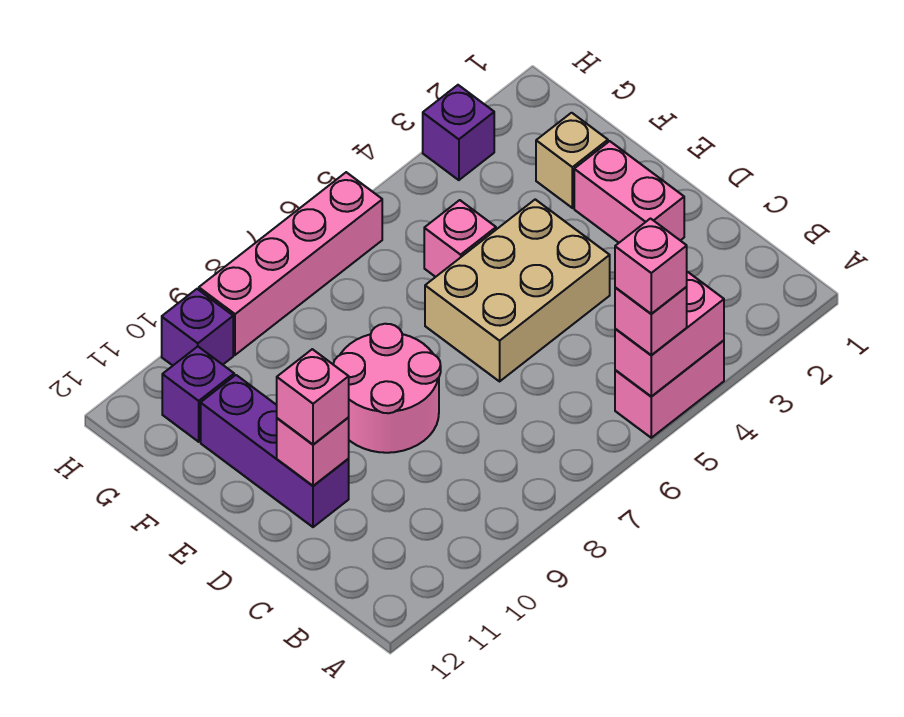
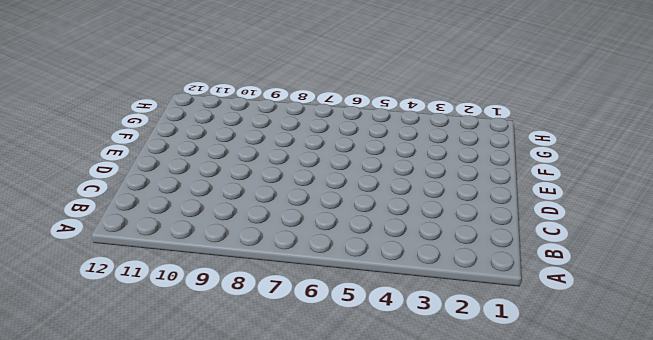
none -> pink 1x2 brick [615,340,724,438]
none -> pink 1x2 brick [574,141,684,243]
none -> tan 2x3 brick [425,199,610,381]

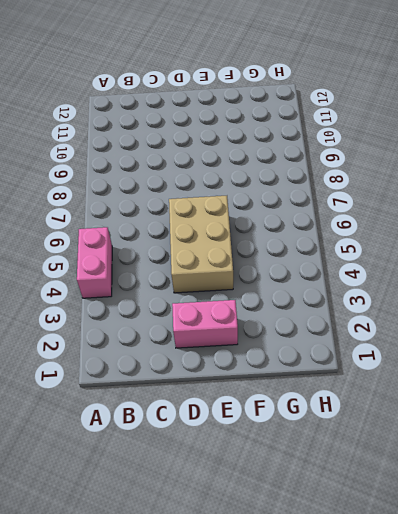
none -> pink 2x2 round brick [333,324,441,453]
none -> purple 1x3 brick [201,375,349,527]
none -> tan 1x1 brick [536,113,608,208]

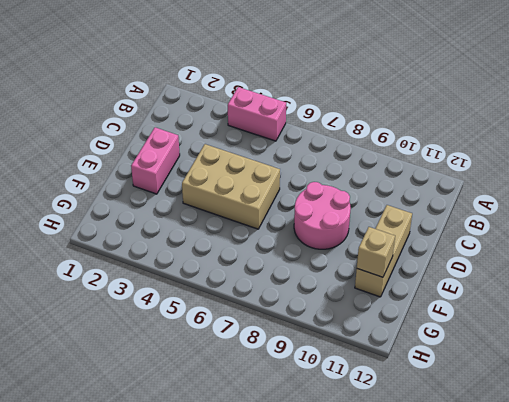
tan 1x3 brick [355,205,412,297] -> purple 1x3 brick [201,375,349,527]
tan 1x1 brick [357,227,395,277] -> tan 1x1 brick moved to [536,113,608,208]
none -> pink 1x1 brick [424,200,496,277]
none -> purple 1x1 brick [162,347,234,442]
none -> purple 1x1 brick [423,85,494,180]

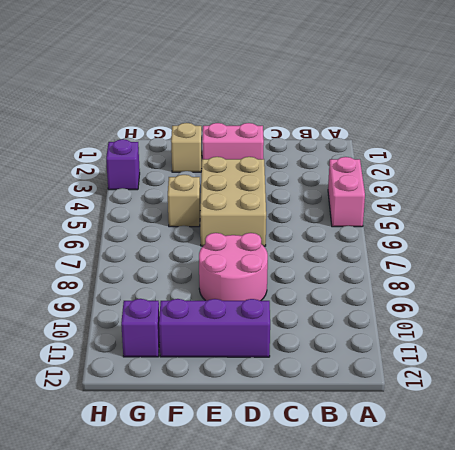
tan 1x1 brick [168,175,200,227] -> pink 1x1 brick [424,200,496,277]
none -> pink 1x4 brick [199,172,382,355]
none -> purple 1x1 brick [162,289,233,365]
none -> pink 1x2 brick [615,272,724,397]

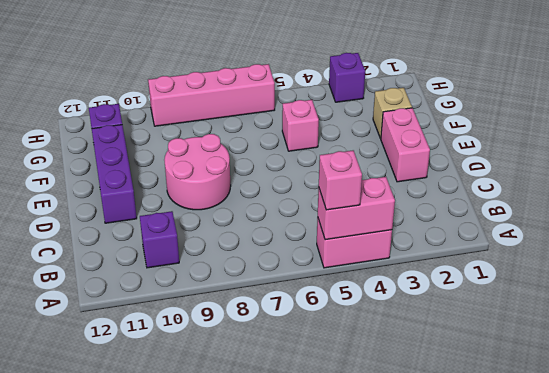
purple 1x1 brick [140,211,179,268] -> purple 1x1 brick moved to [162,289,233,365]
none -> tan 2x3 brick [425,199,610,381]
none -> pink 1x1 brick [277,418,349,486]
none -> pink 1x1 brick [277,349,349,445]

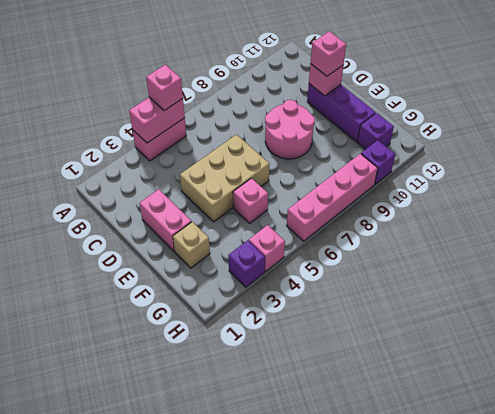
pink 1x1 brick [249,225,285,271] -> pink 1x1 brick moved to [615,219,687,314]

